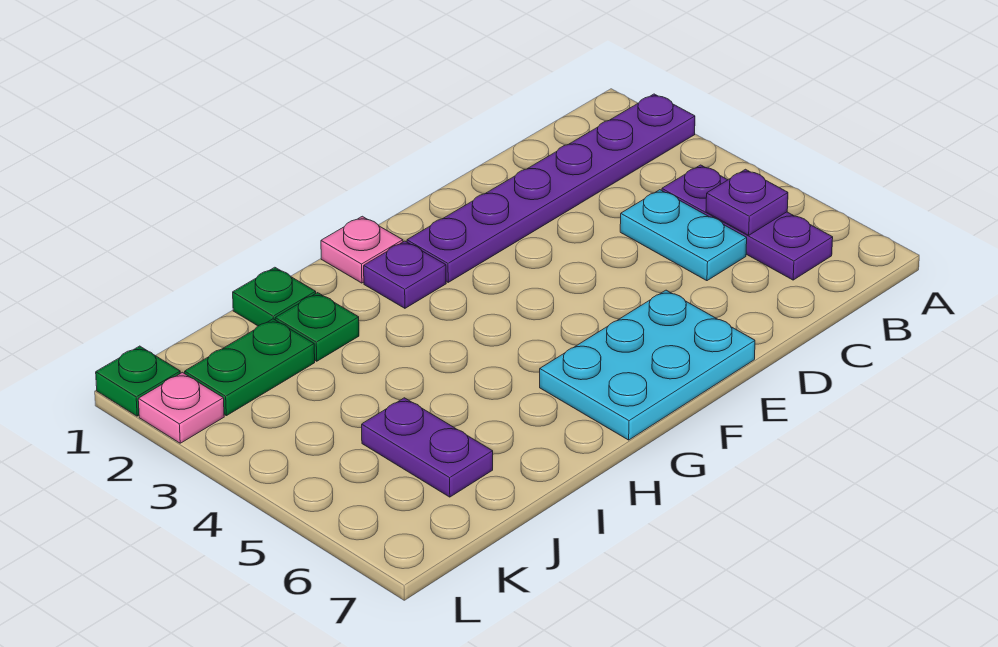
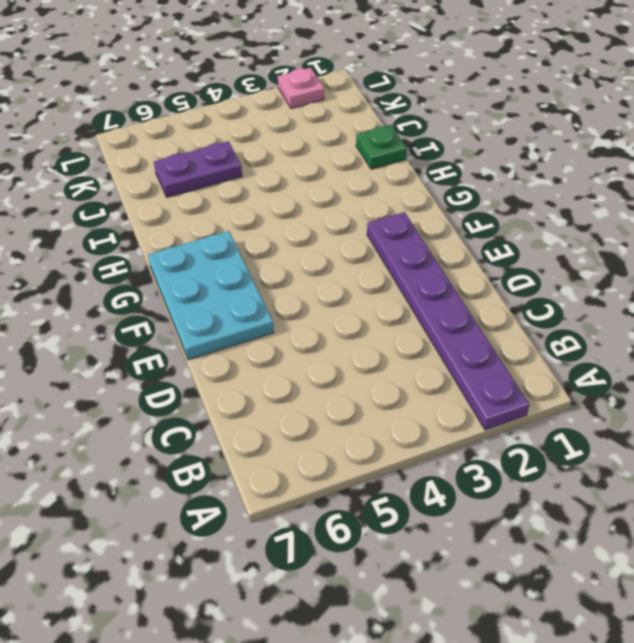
none -> purple 1x3 plate [662,165,833,280]
none -> cyan 1x2 plate [620,190,747,281]
none -> pink 1x1 plate [321,216,403,283]

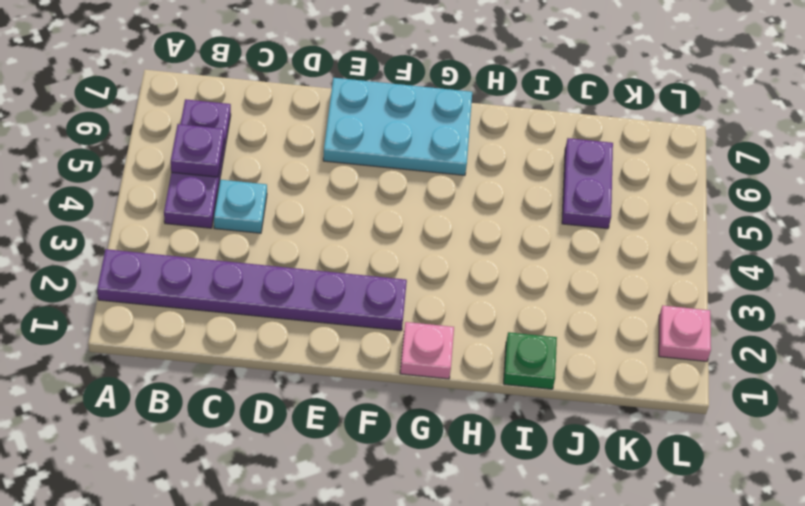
cyan 1x1 plate [214,180,267,233] -> cyan 1x2 plate [620,190,747,281]
none -> purple 1x1 plate [364,241,446,308]
none -> green 1x1 plate [275,293,359,361]
none -> green 1x2 plate [185,319,315,416]

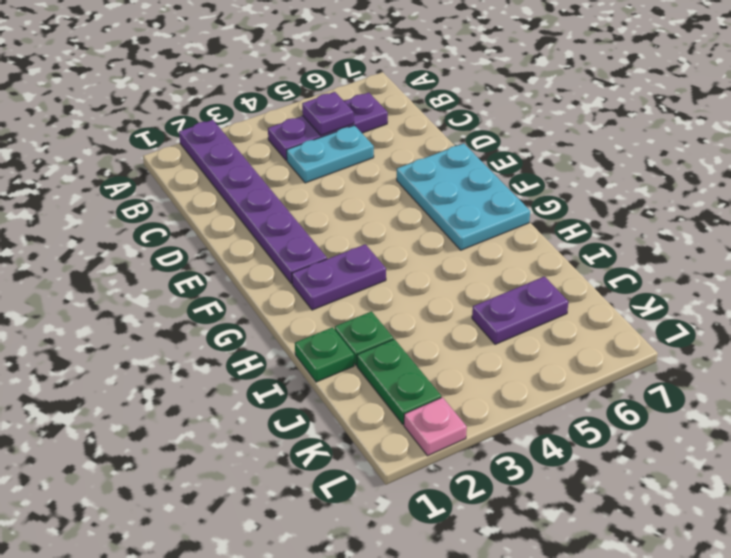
purple 1x2 plate [292,244,386,310] -> purple 1x1 plate [364,241,446,308]
none -> pink 1x1 plate [321,216,403,283]
none -> green 1x1 plate [96,346,180,416]

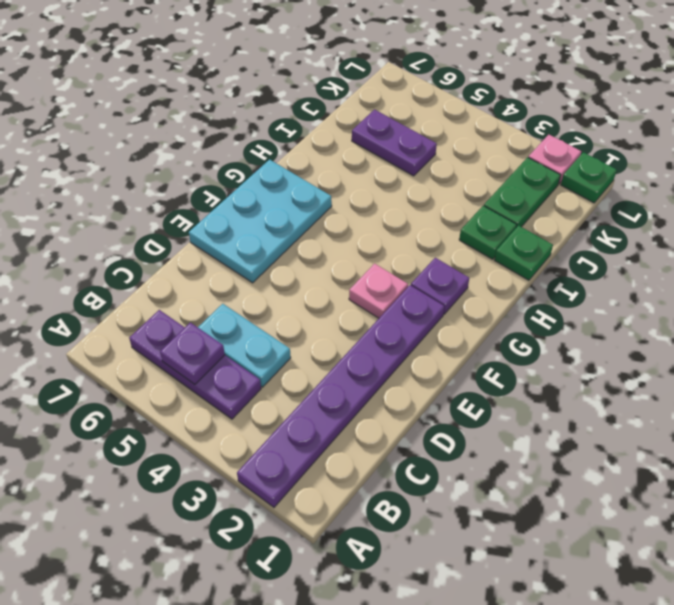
pink 1x1 plate [349,264,408,318] -> pink 1x1 plate moved to [321,216,403,283]

